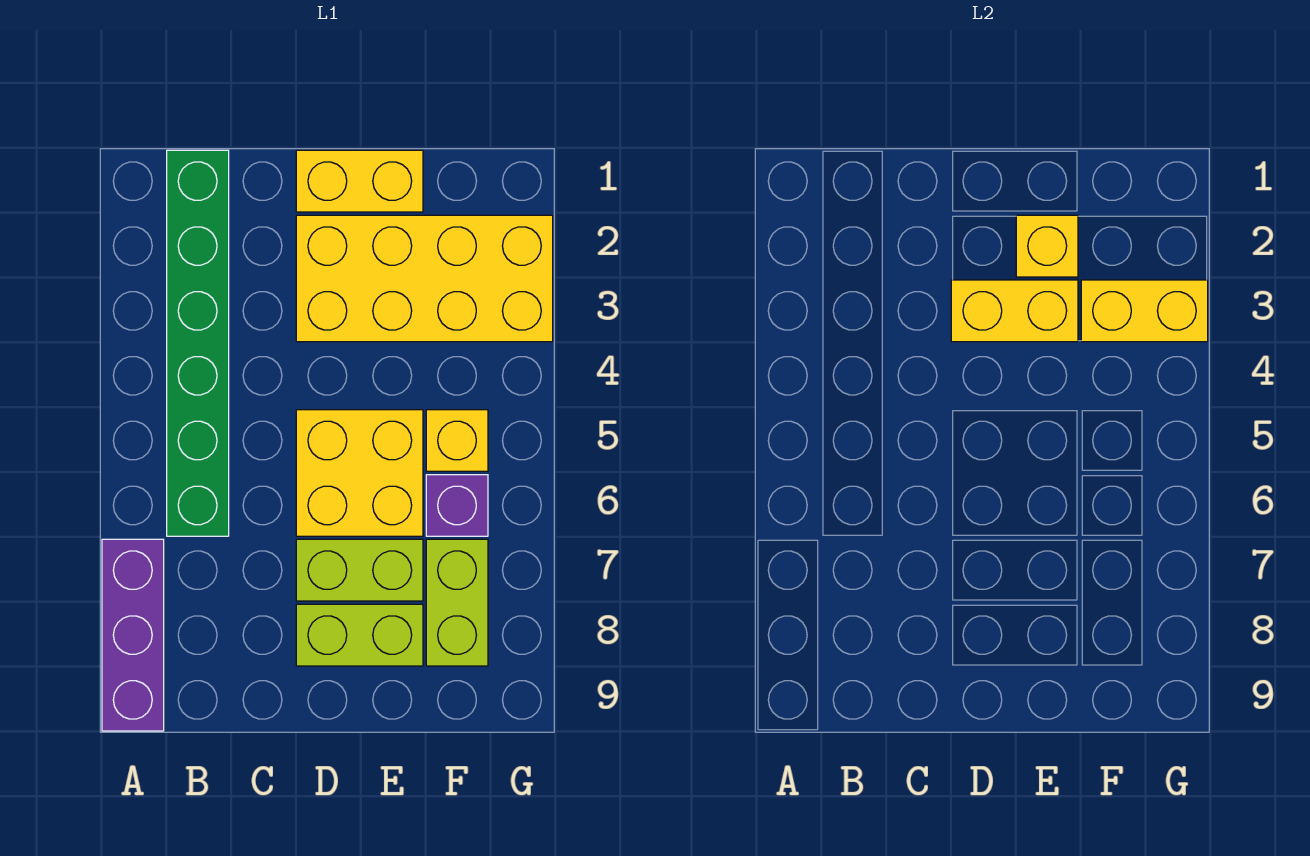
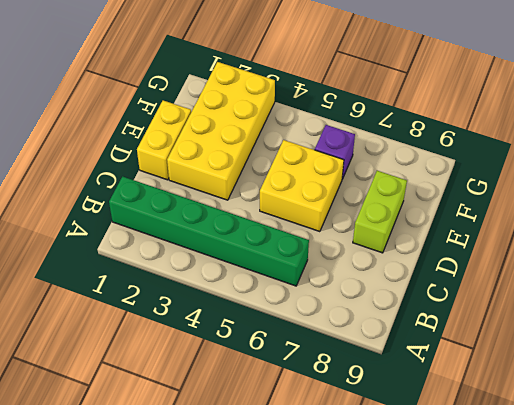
none -> purple 1x3 brick [102,539,164,731]
none -> lime 1x2 brick [296,539,423,601]
none -> yellow 1x1 brick [426,410,488,471]

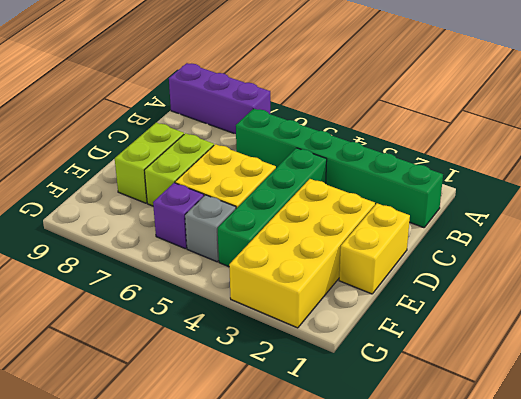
green 1x4 brick [218,148,327,267] -> none
grey 1x1 brick [185,195,236,262] -> yellow 1x1 brick [426,410,488,471]
none -> lime 1x2 brick [426,539,488,666]
none -> yellow 1x2 brick [951,280,1078,342]
none -> yellow 1x1 brick [1016,215,1078,277]

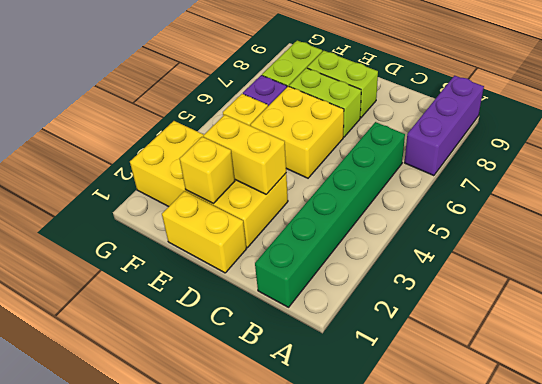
none -> yellow 1x2 brick [1081,280,1208,342]

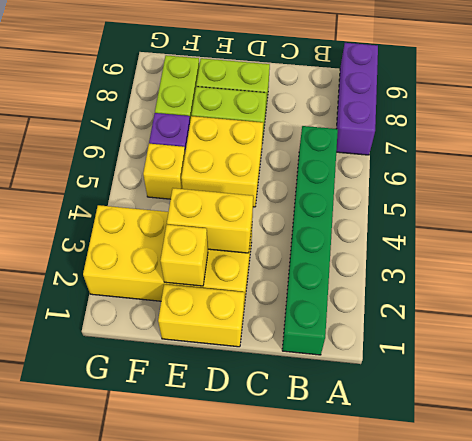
none -> yellow 1x2 brick [1081,280,1208,342]

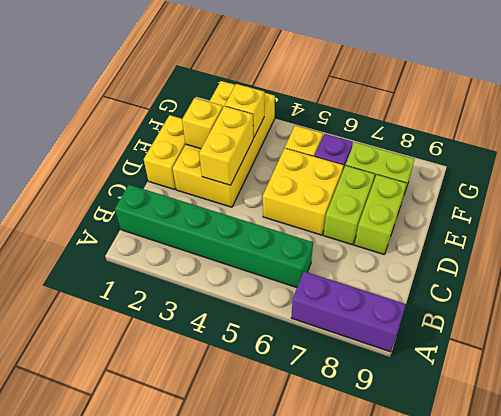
yellow 1x1 brick [225,84,264,138] -> yellow 1x2 brick [1081,280,1208,342]

